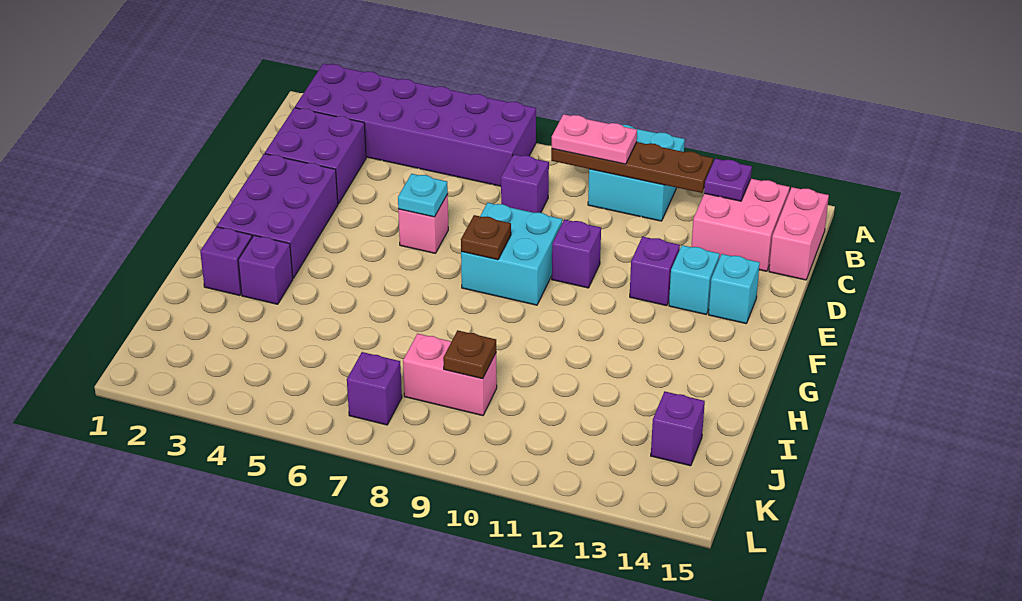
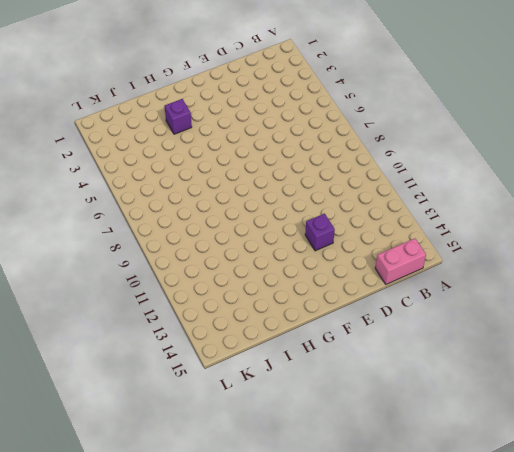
none -> purple 2x6 brick [295,64,536,186]
none -> cyan 2x2 brick [588,125,685,221]
none -> pink 2x2 brick [691,179,790,271]

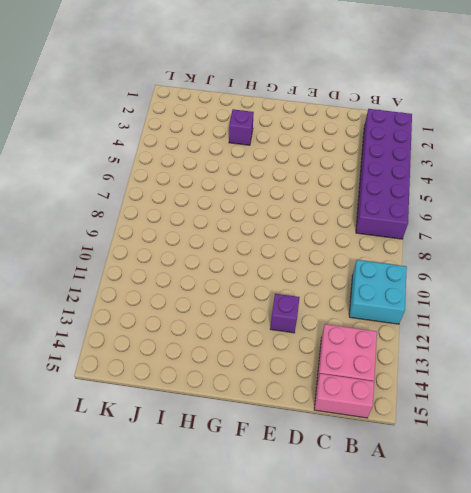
none -> purple 2x2 brick [265,108,366,204]
none -> purple 1x1 brick [501,154,549,213]
none -> purple 2x3 brick [217,154,338,278]

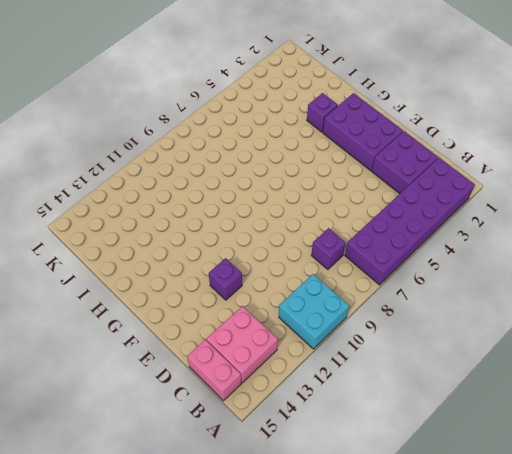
none -> pink 1x1 brick [398,194,448,253]
none -> cyan 2x2 brick [461,203,562,305]
none -> purple 1x1 brick [552,219,601,288]

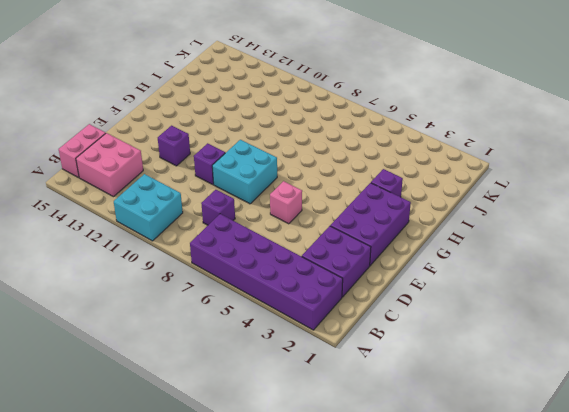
none -> cyan 1x1 brick [669,245,720,314]
none -> cyan 1x1 brick [709,254,760,323]
none -> purple 1x1 brick [200,227,252,296]

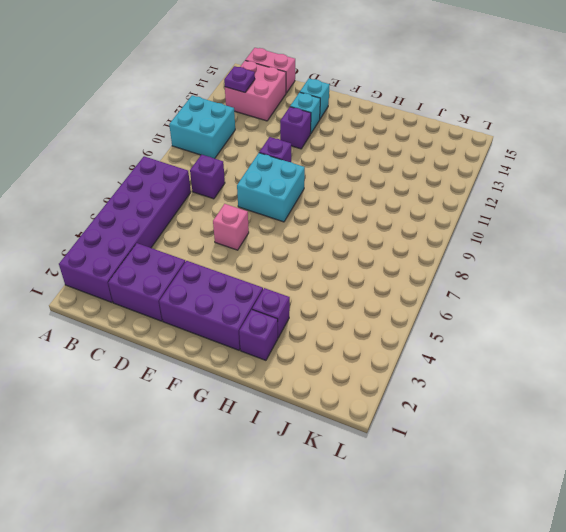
none -> pink 1x2 brick [403,334,497,416]
none -> purple 1x1 brick [651,392,705,466]
none -> purple 1x1 brick [347,352,402,425]

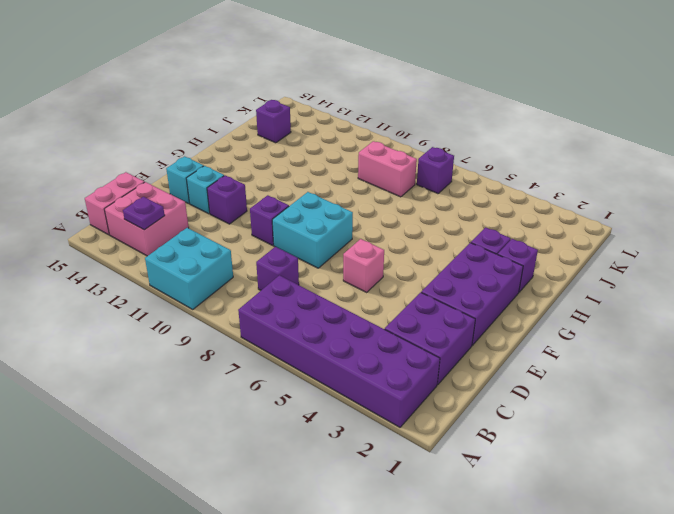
none -> brown 1x4 plate [551,142,713,193]
none -> cyan 1x1 plate [398,174,448,217]
none -> brown 1x1 plate [461,215,511,260]

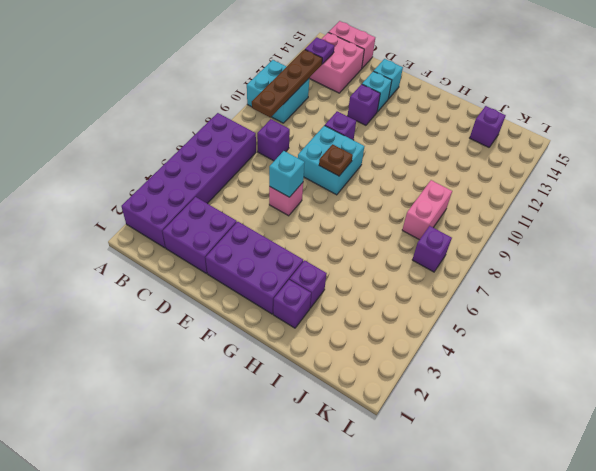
cyan 1x1 brick [269,151,305,197] -> cyan 1x1 plate [398,174,448,217]
none -> brown 1x1 plate [443,330,496,379]
none -> pink 1x2 plate [552,114,637,164]

